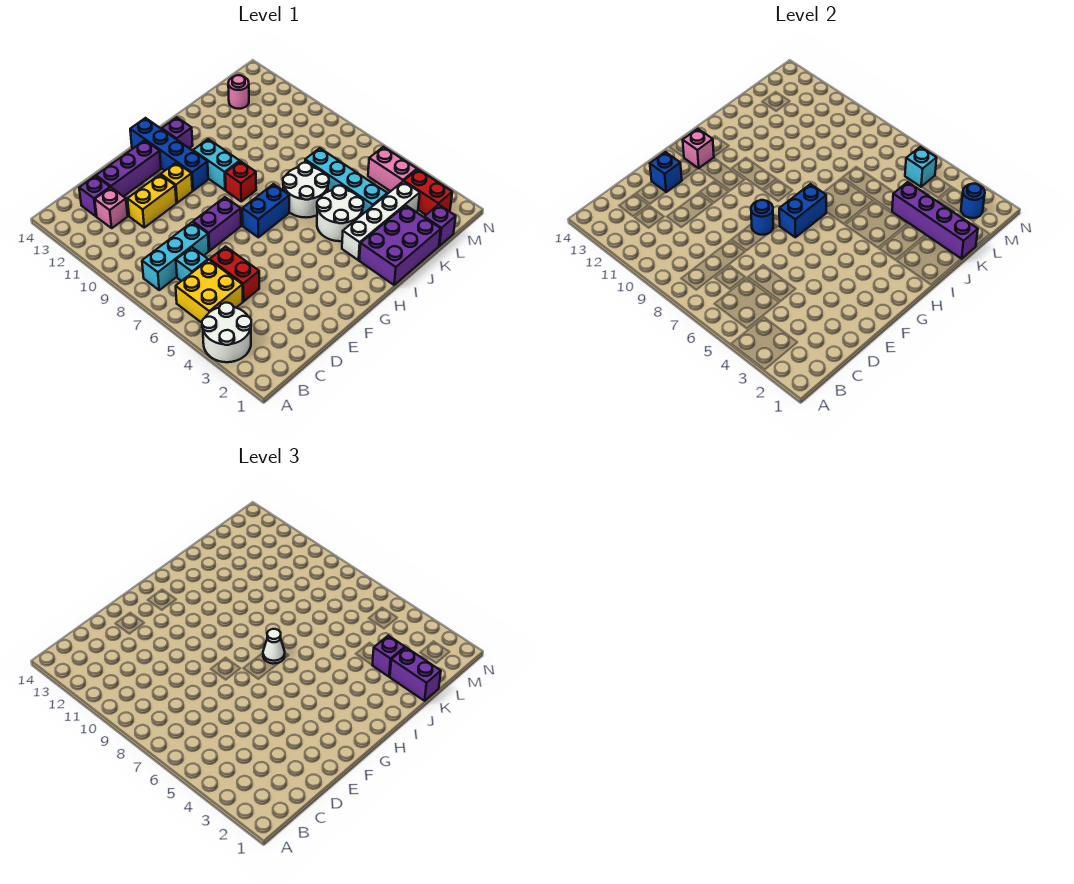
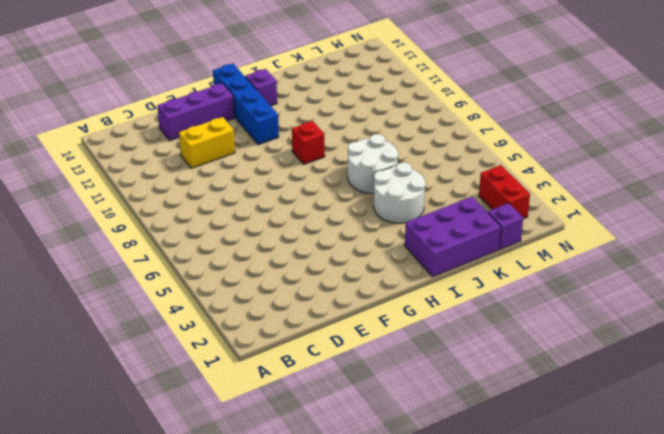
none -> white 2x2 round brick [202,303,251,362]
none -> yellow 2x2 brick [176,260,243,323]
none -> cyan 1x3 brick [142,222,209,290]
none -> cyan 1x1 brick [176,247,208,281]

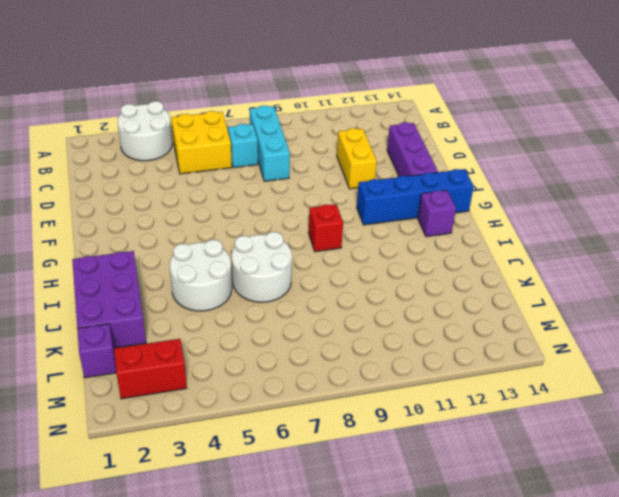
none -> pink 1x1 brick [95,188,128,228]
none -> purple 1x1 brick [79,176,110,217]
none -> red 1x2 brick [210,247,259,301]
none -> purple 1x2 brick [193,197,241,251]

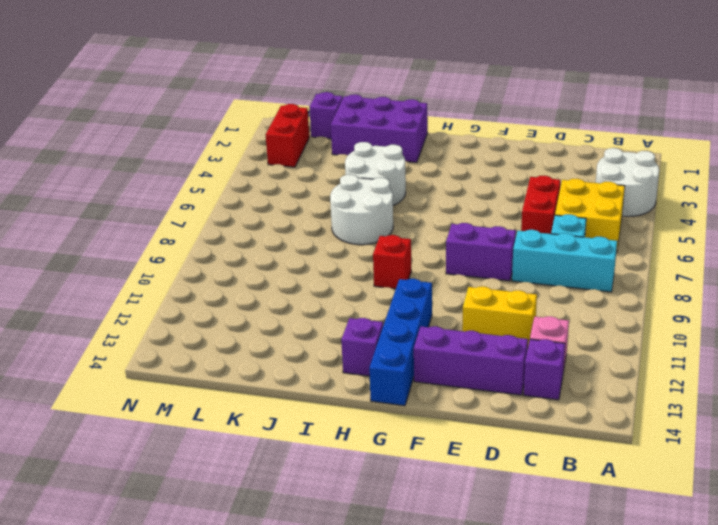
none -> yellow 1x1 brick [161,163,192,203]
none -> blue 1x2 brick [242,184,289,237]
none -> cyan 1x2 brick [193,139,240,190]
none -> white 1x4 brick [342,181,420,260]

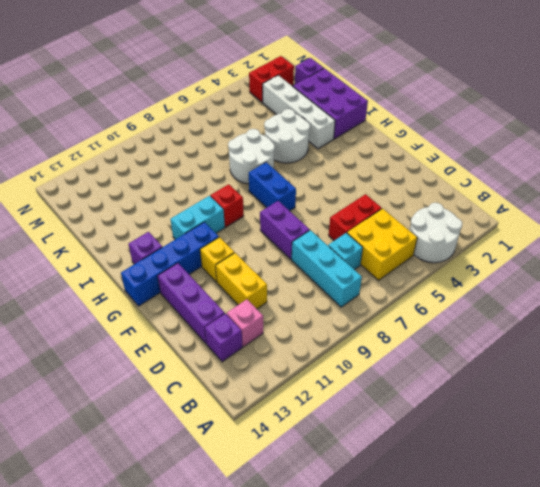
none -> cyan 1x4 brick [305,148,387,214]
none -> pink 1x1 round brick [228,75,249,109]
none -> pink 1x2 brick [368,147,417,191]
none -> blue 1x1 brick [650,152,682,192]

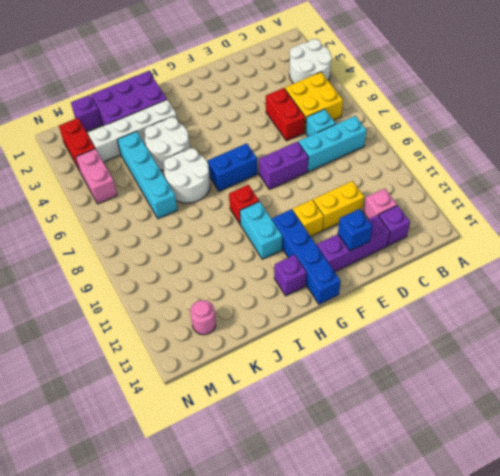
none -> blue 1x1 round brick [751,200,773,235]
none -> blue 1x2 brick [779,184,826,237]
none -> pink 1x1 brick [683,129,714,168]
none -> purple 1x4 brick [892,182,978,259]

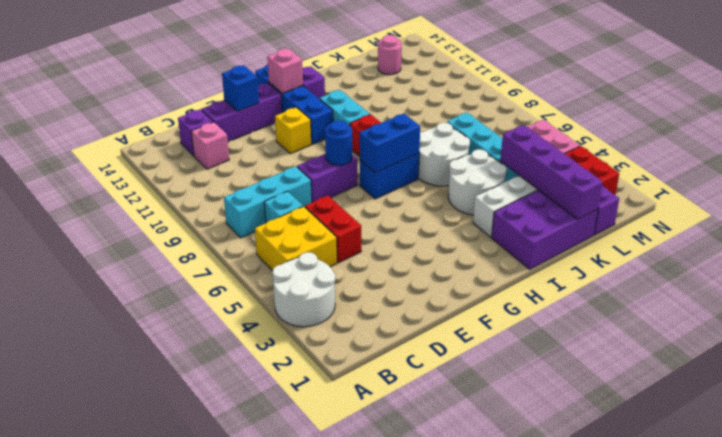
none -> yellow 1x2 brick [128,175,176,227]
none -> blue 1x1 round brick [961,184,985,218]
none -> cyan 1x1 brick [905,147,937,187]
none -> white 1x1 cone [263,629,285,664]

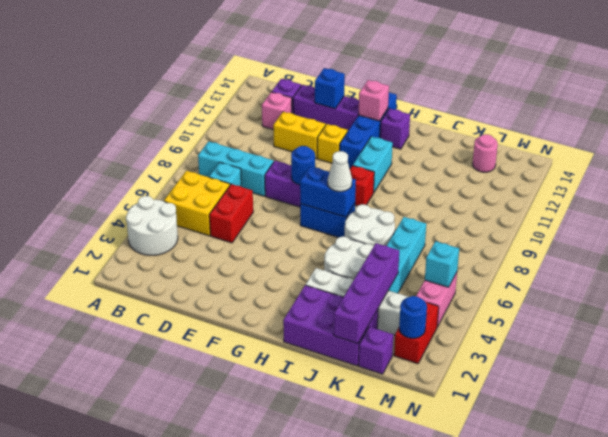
none -> purple 1x2 brick [390,647,441,701]
none -> purple 1x1 brick [372,636,405,677]

